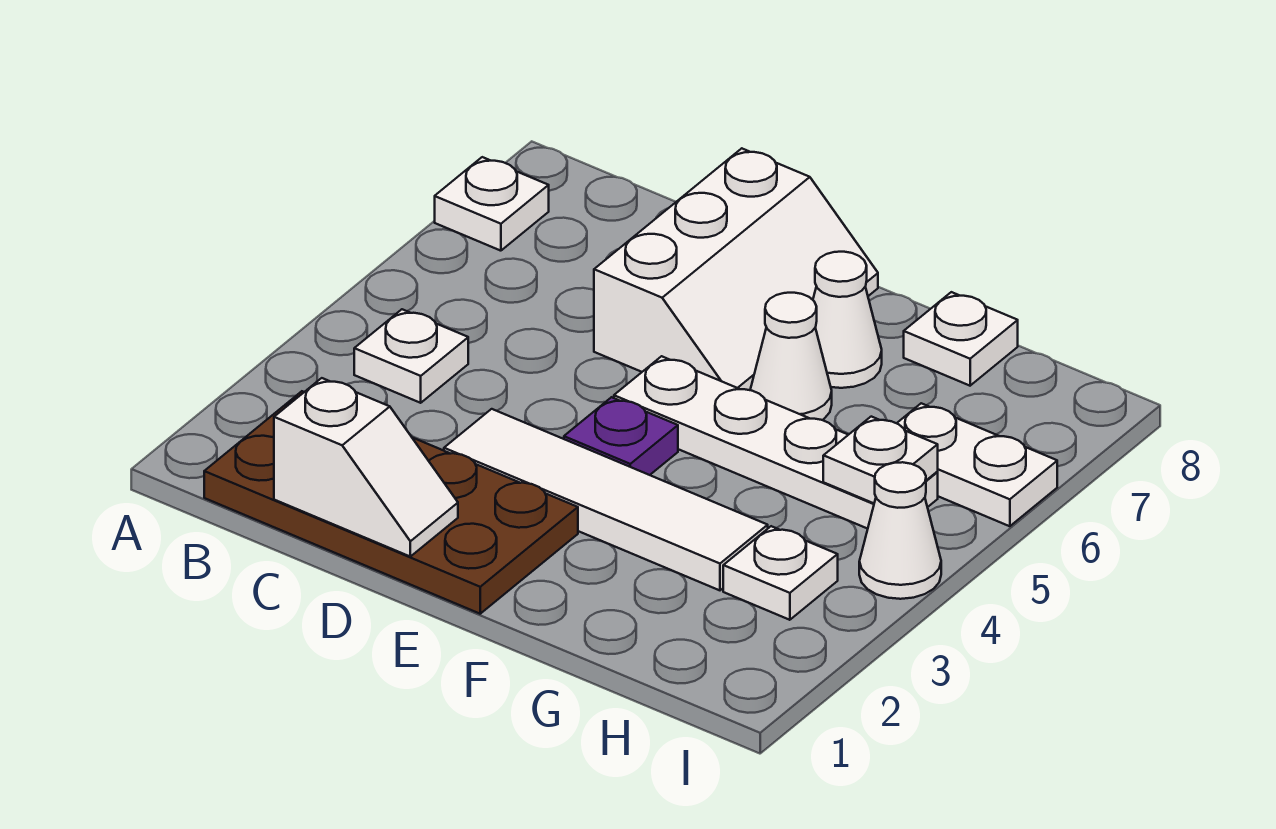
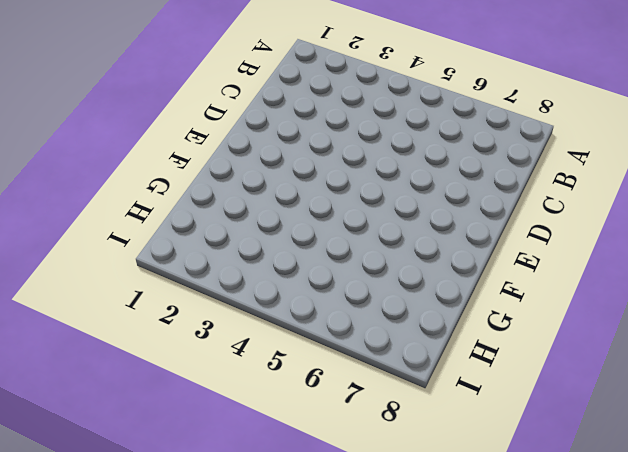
none -> white 1x1 plate [435,157,549,251]
none -> brown 2x4 plate [204,391,578,614]
none -> white 1x1 plate [354,309,468,403]

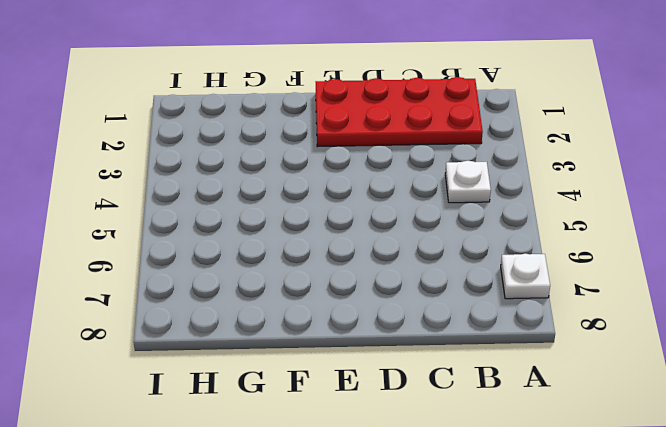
red 2x4 plate [316,77,483,147] -> brown 2x4 plate [204,391,578,614]
none -> white 1x4 tile [444,409,768,590]
none -> white 2x3 slope [594,148,878,390]
none -> purple 1x1 plate [564,397,678,475]

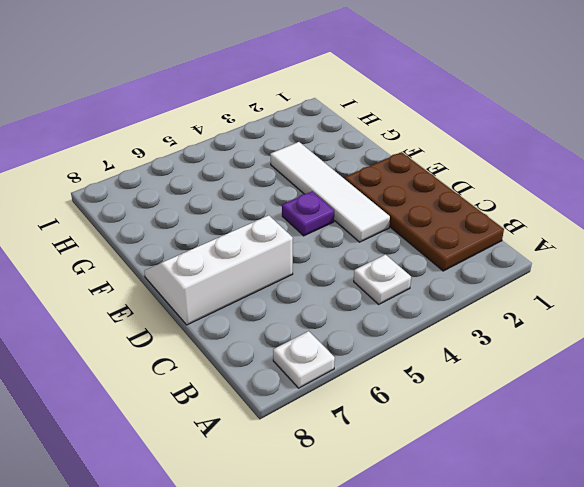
none -> white 1x4 plate [614,356,938,529]
none -> white 1x1 cone [750,293,832,420]
none -> white 1x1 cone [813,252,882,388]

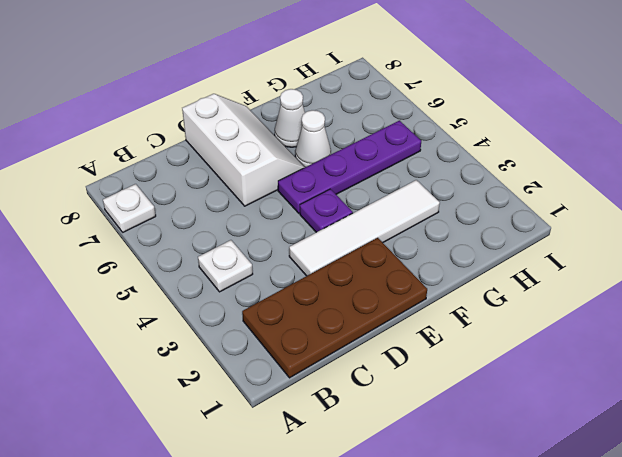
purple 1x4 plate [278,121,421,213] -> white 1x4 plate [614,356,938,529]
none -> white 1x1 plate [904,292,1018,386]
none -> white 1x1 plate [723,526,838,620]
none -> white 1x2 plate [897,403,1057,526]

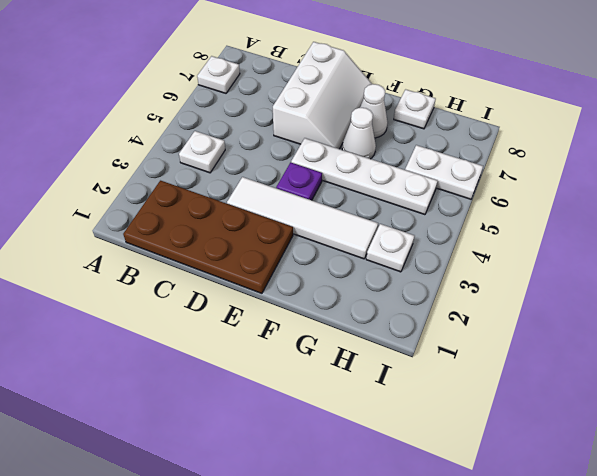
none -> white 1x1 cone [859,462,941,599]
none -> white 1x2 slope [274,378,458,556]
none -> white 1x1 plate [823,417,938,503]

